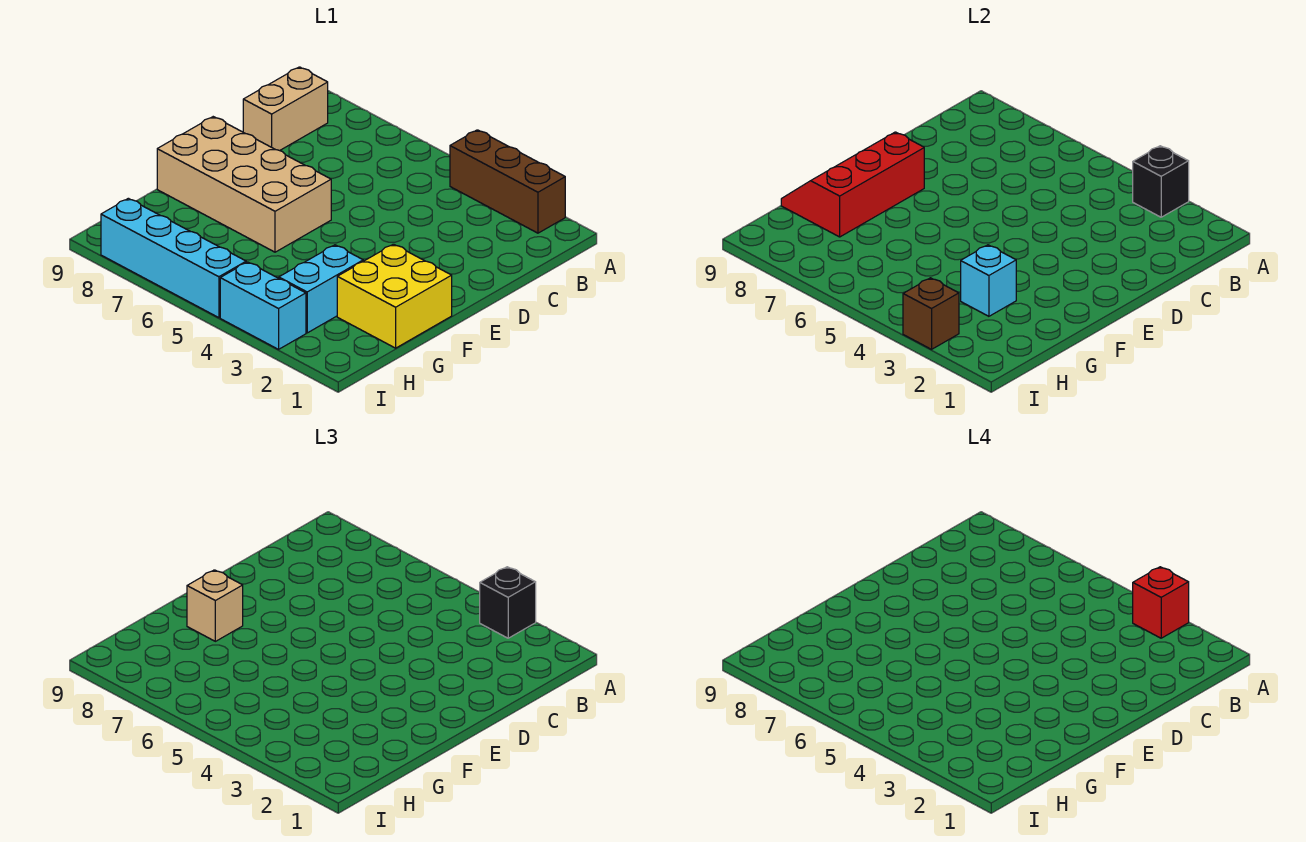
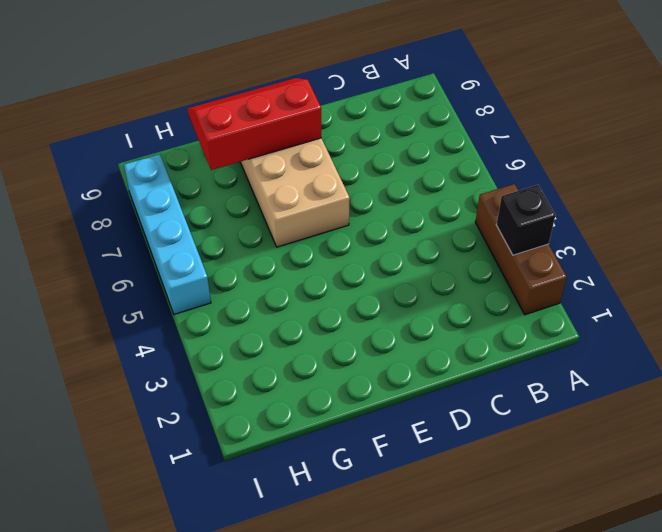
none -> tan 1x2 brick [243,67,328,151]
none -> yellow 2x2 brick [337,244,452,348]
none -> cyan 1x2 brick [279,245,363,333]

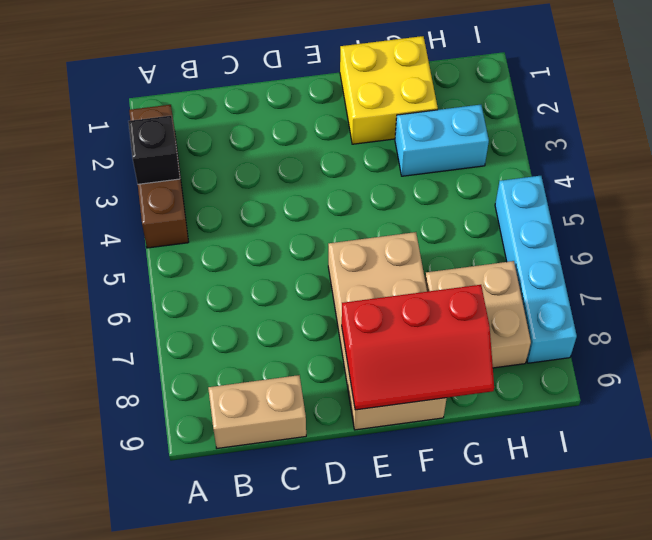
tan 2x2 brick [425,261,531,368] -> none
none -> cyan 1x2 brick [220,262,306,349]
none -> cyan 1x1 brick [961,245,1016,316]
none -> brown 1x1 brick [903,278,959,349]

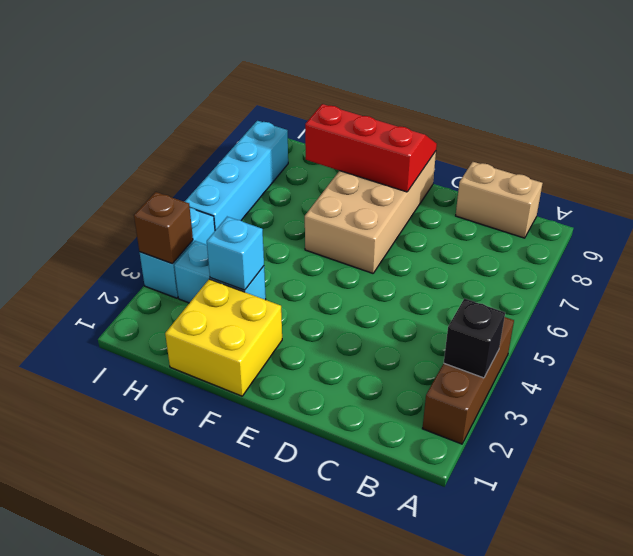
none -> black 1x1 brick [480,567,536,638]
none -> tan 1x1 brick [187,570,243,641]
none -> red 1x1 brick [1133,567,1189,638]

